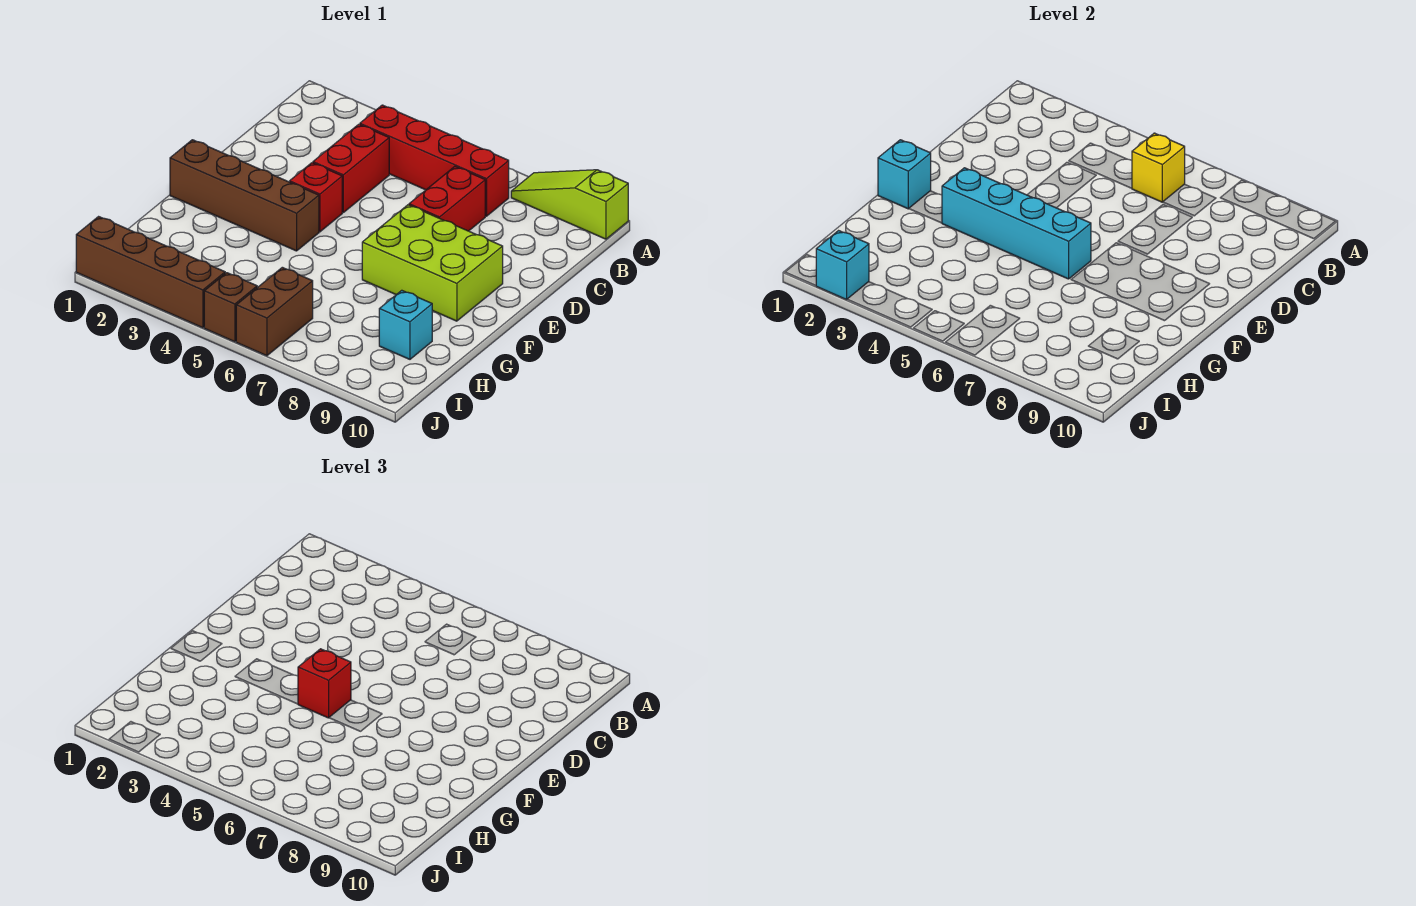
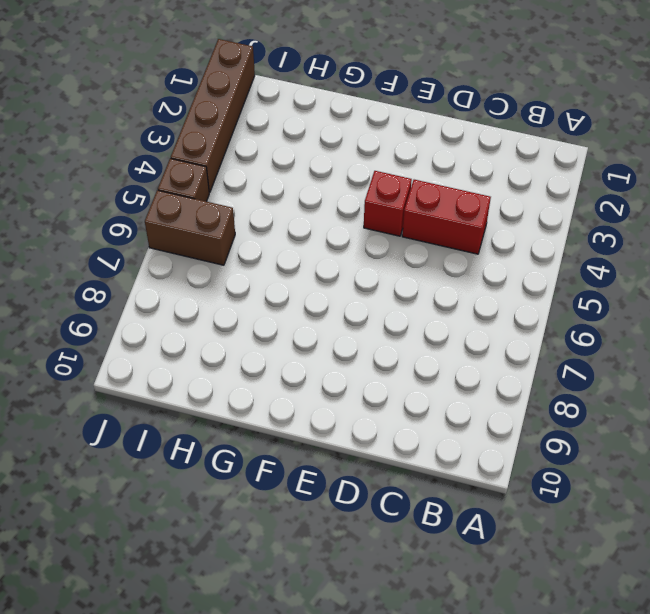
none -> lime 1x3 slope [511,170,628,239]
none -> red 1x4 brick [360,105,509,216]
none -> red 1x2 brick [409,167,485,231]

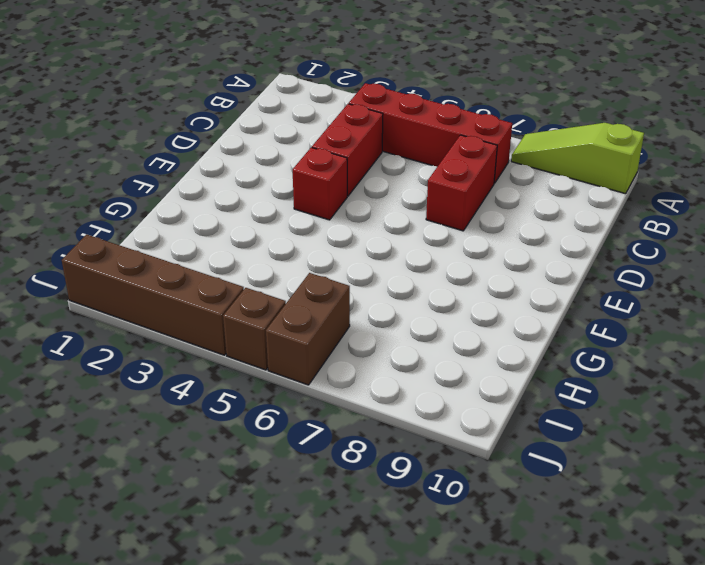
none -> lime 2x3 brick [362,205,503,321]
none -> brown 1x4 brick [170,140,319,251]
none -> cyan 1x1 brick [379,290,432,359]

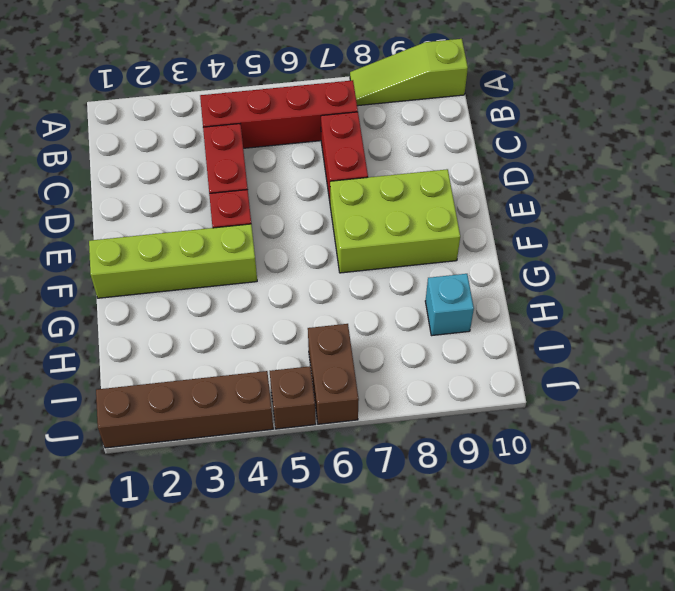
lime 1x4 brick [89,224,257,298] -> brown 1x4 brick [170,140,319,251]
none -> yellow 1x1 brick [1132,133,1185,202]
none -> cyan 1x1 brick [878,140,931,209]
none -> cyan 1x4 brick [942,168,1091,279]

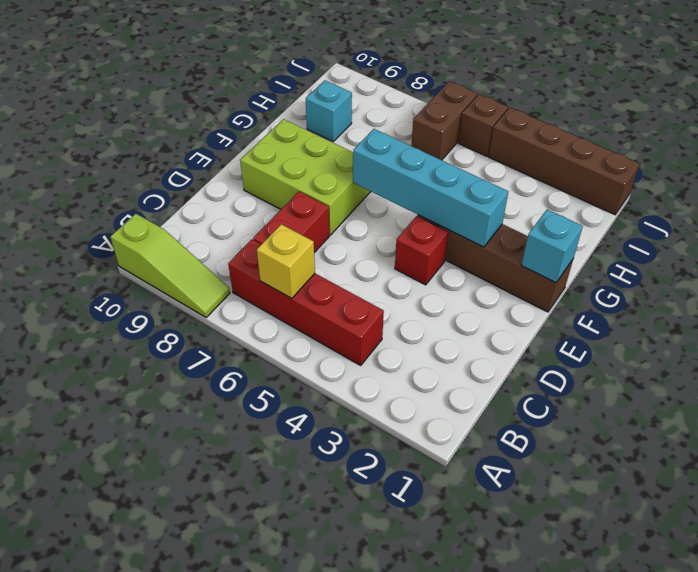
none -> red 1x2 brick [313,124,389,212]
none -> cyan 1x1 brick [816,231,869,300]
none -> red 1x1 brick [298,649,351,718]

